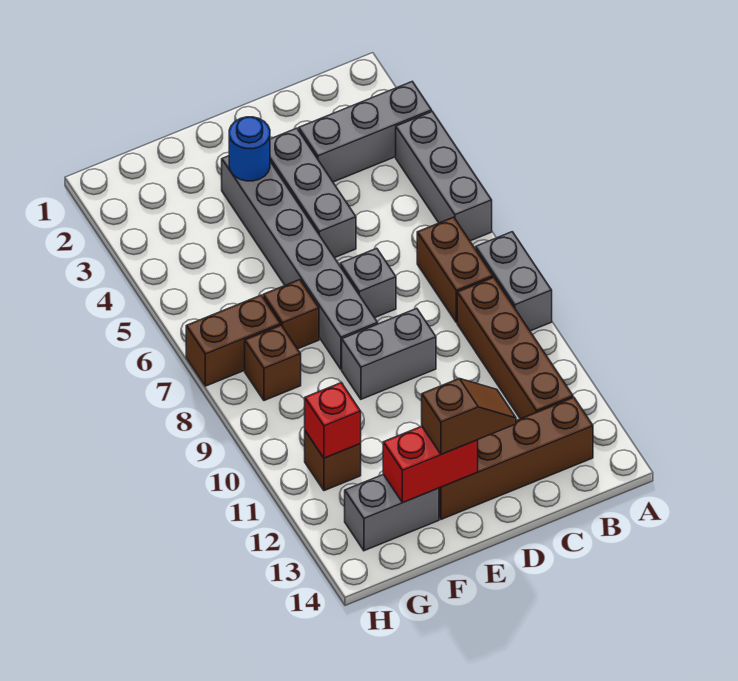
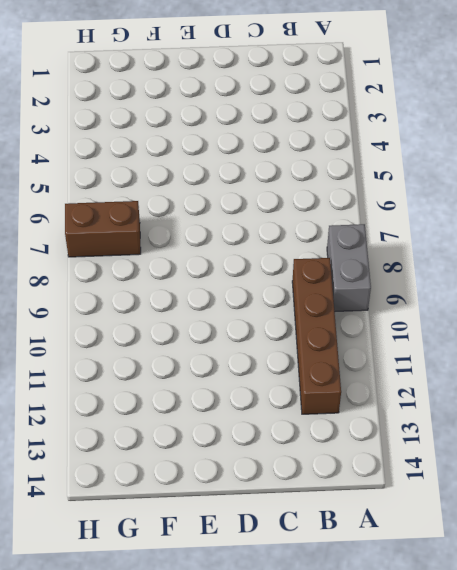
none -> grey 1x3 brick [299,82,432,182]
none -> grey 1x3 brick [396,112,492,241]
none -> brown 1x2 brick [417,217,493,323]

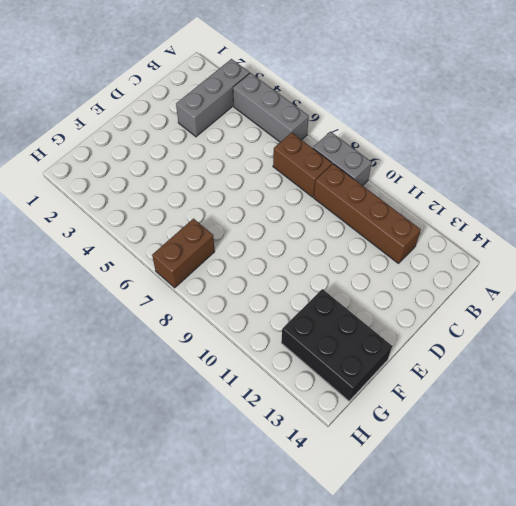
black 2x3 brick [281,289,392,401] -> grey 1x2 brick [345,475,439,551]
none -> brown 1x4 brick [439,397,593,519]
none -> grey 1x3 brick [270,128,356,258]
none -> grey 1x1 brick [340,248,396,318]

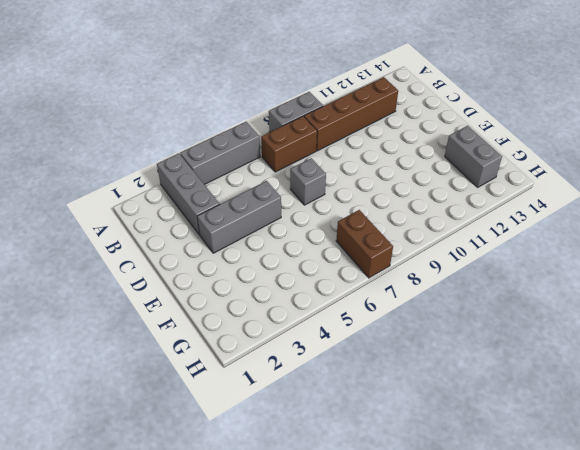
none -> brown 1x4 brick [439,397,593,519]
none -> grey 1x2 brick [342,308,436,399]
none -> grey 1x6 brick [222,156,378,369]

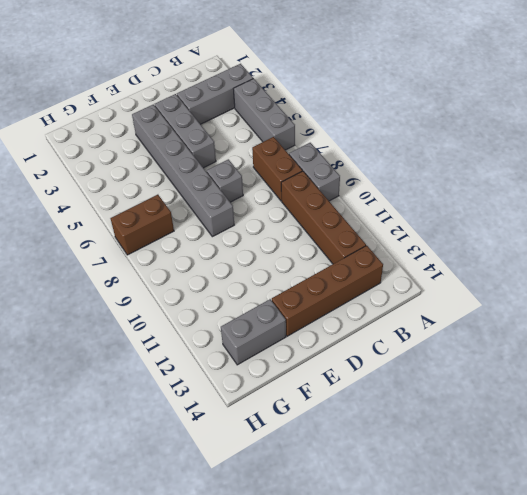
none -> grey 1x2 brick [342,308,436,399]
none -> brown 1x1 brick [263,280,319,349]
none -> brown 1x1 brick [245,325,301,401]

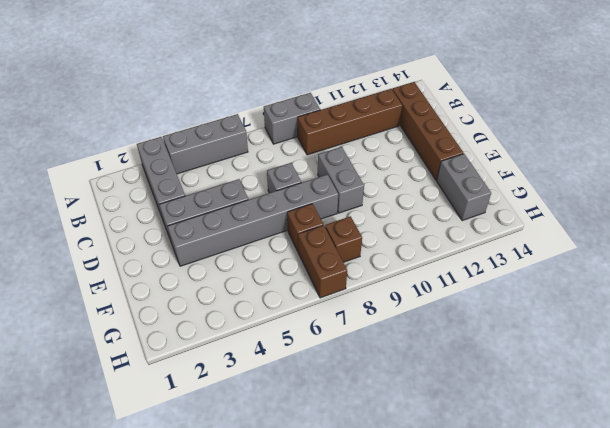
none -> brown 1x2 brick [417,217,493,323]
none -> brown 1x1 brick [305,431,361,491]
none -> blue 1x1 round brick [229,117,270,181]

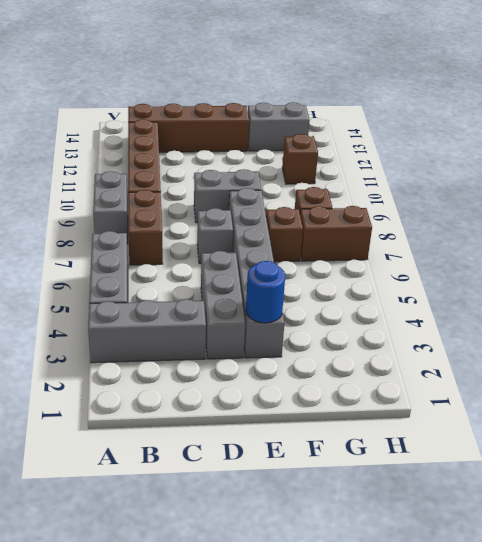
none -> red 1x2 brick [383,426,478,503]
none -> red 1x1 brick [305,383,361,458]
none -> brown 1x2 slope [422,379,516,454]

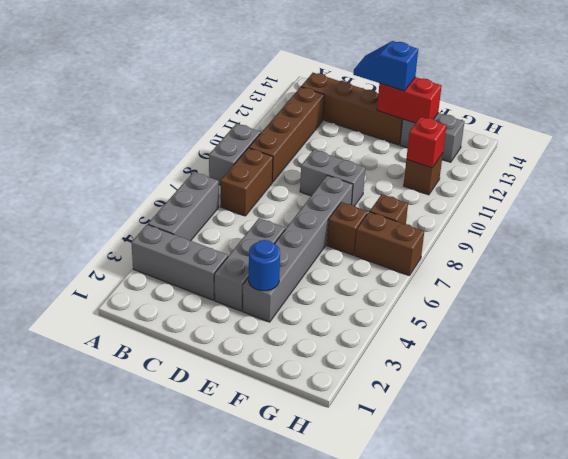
blue 1x2 slope [353,41,418,91] -> brown 1x2 slope [422,379,516,454]
none -> grey 1x1 brick [340,248,396,318]

